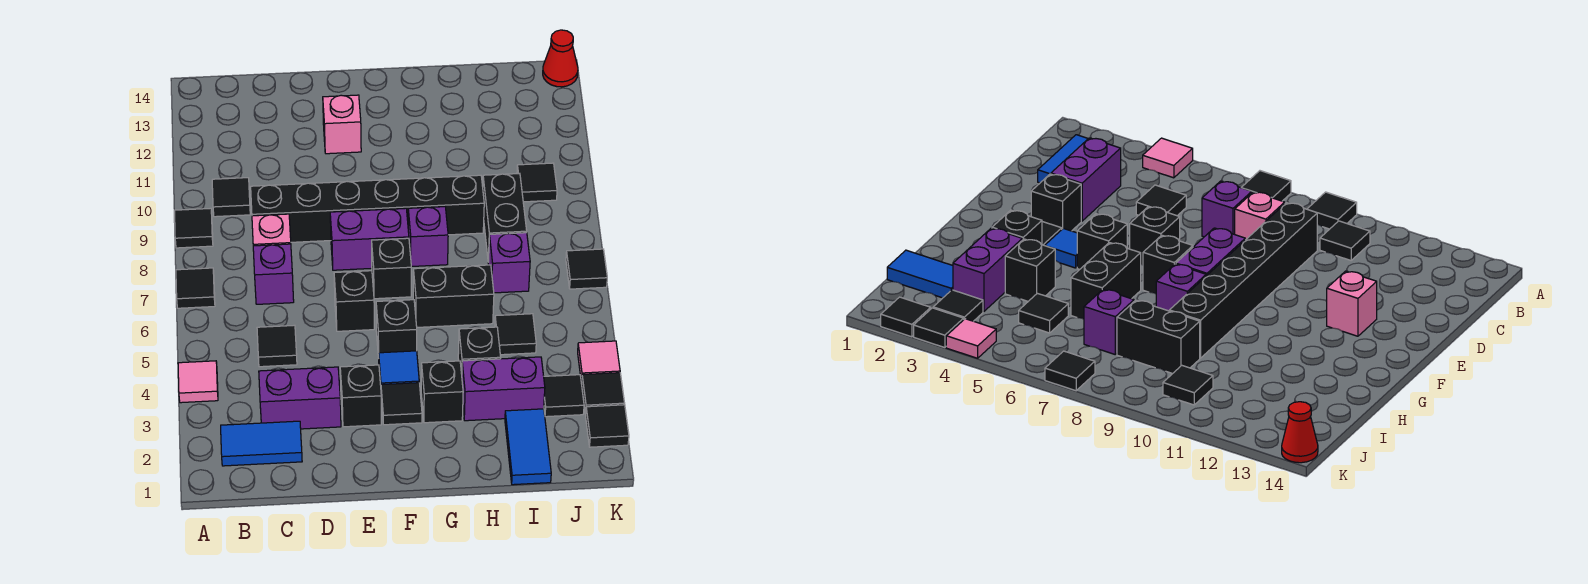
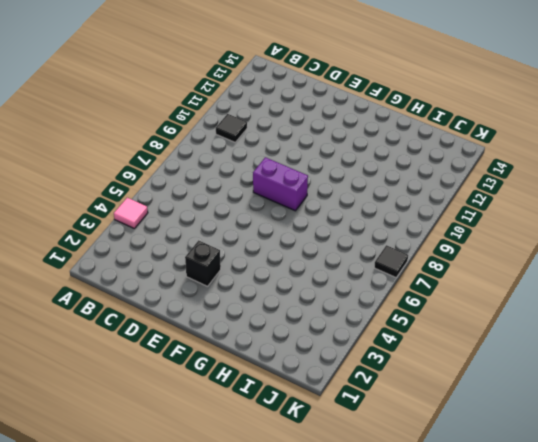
none -> black 1x1 tile [176,268,215,308]
none -> black 1x1 tile [175,208,213,248]
none -> blue 1x2 tile [221,421,302,466]
none -> purple 1x2 brick [259,367,341,429]

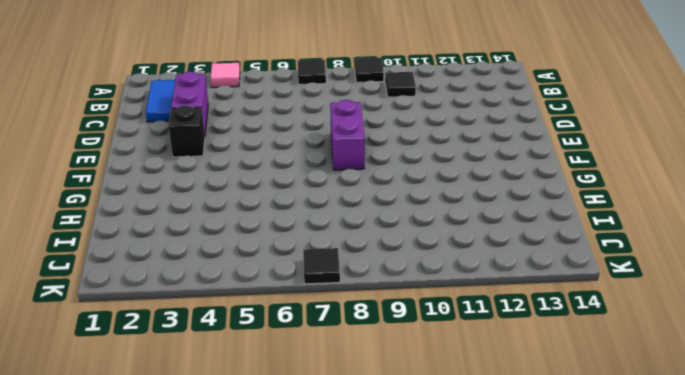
none -> black 1x1 tile [257,325,297,367]
none -> purple 1x1 brick [253,244,294,304]
none -> pink 1x1 brick [252,214,291,246]
none -> black 1x6 brick [251,175,484,242]

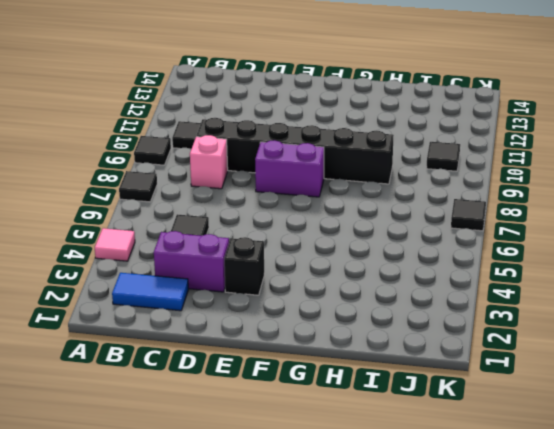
none -> purple 1x1 brick [253,244,294,304]
none -> black 1x1 brick [334,271,374,331]
none -> pink 1x1 brick [323,95,361,154]
none -> black 1x1 tile [381,383,422,425]

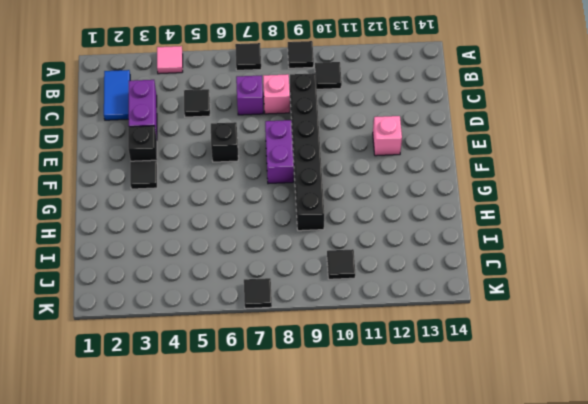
none -> blue 1x1 tile [379,351,419,385]
none -> black 1x1 brick [376,300,417,358]
none -> black 1x1 brick [372,238,411,299]
none -> black 1x1 brick [421,361,463,423]

